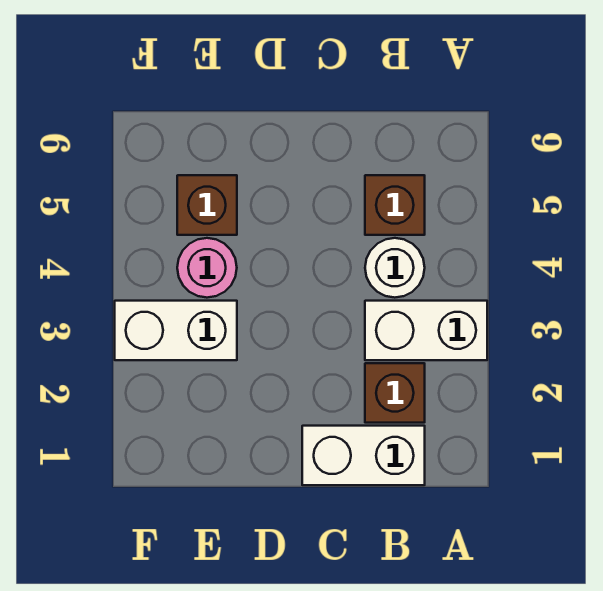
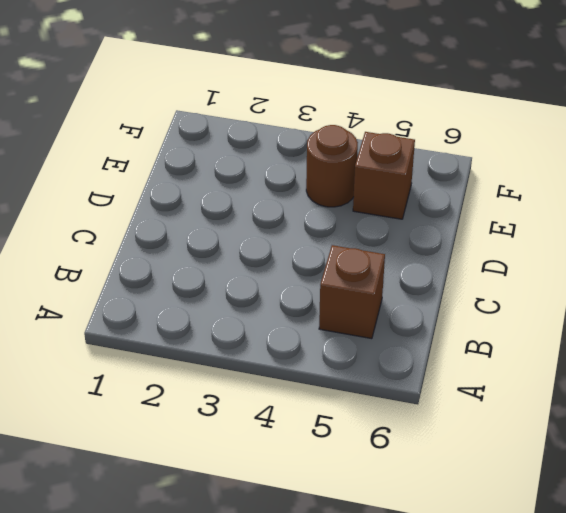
brown 1x1 round brick [306,125,358,207] -> pink 1x1 round brick [177,238,237,298]
none -> white 1x2 brick [365,301,487,360]
none -> white 1x2 brick [302,426,425,485]

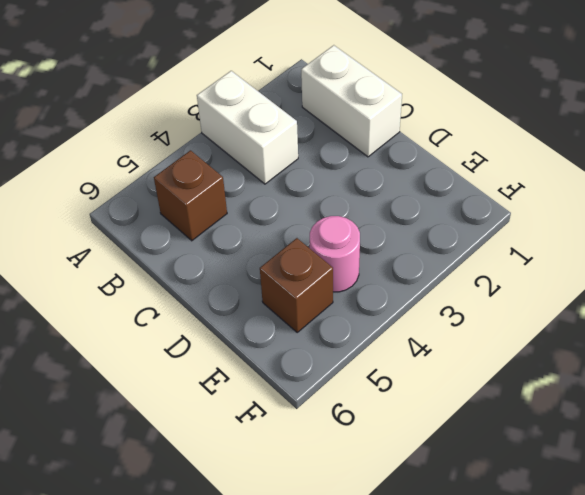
none -> brown 1x1 brick [365,363,425,423]
none -> white 1x1 round brick [365,238,425,298]

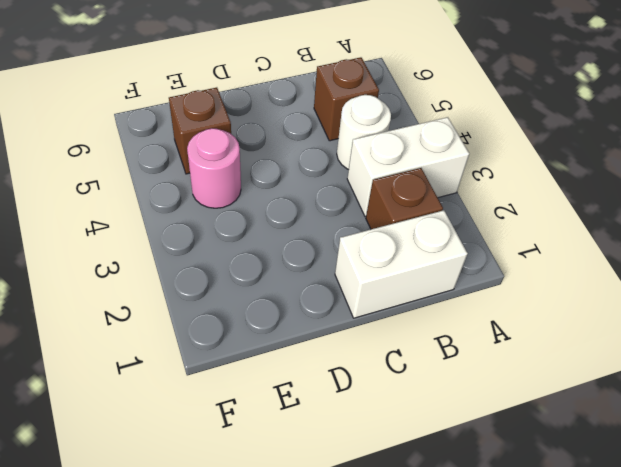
none -> white 1x2 brick [115,301,237,360]

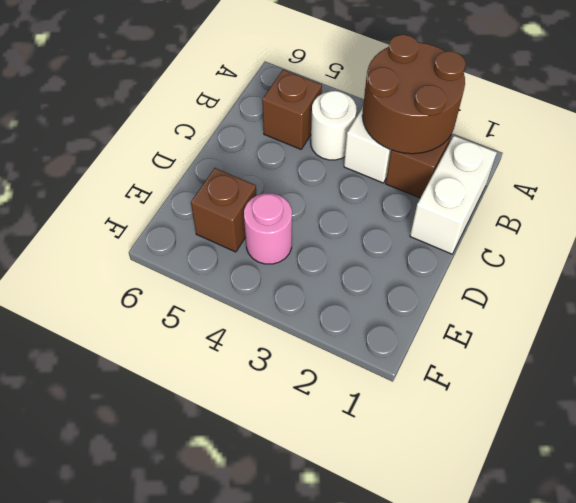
brown 2x2 round brick [362,35,465,154] -> none
none -> white 1x2 brick [115,301,237,360]

